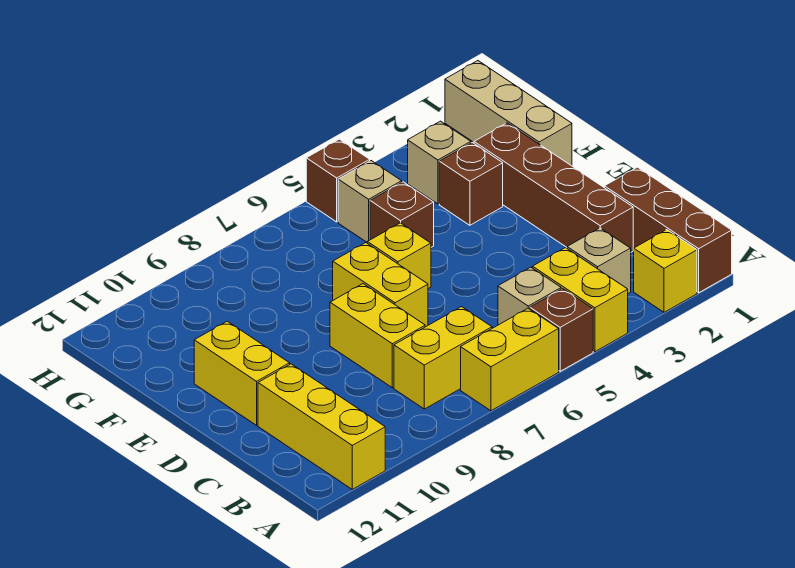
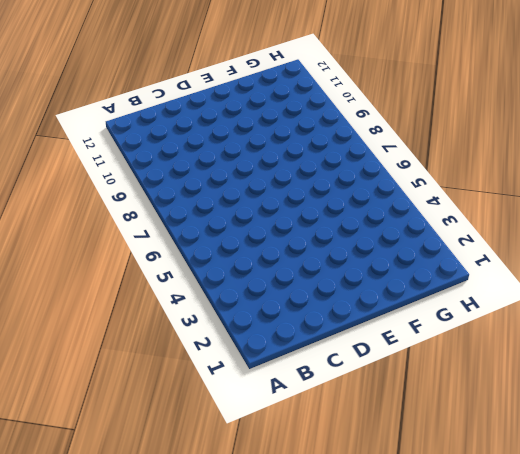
none -> brown 1x3 brick [605,167,732,293]
none -> yellow 1x1 brick [633,230,697,312]
none -> yellow 1x2 brick [533,248,628,352]

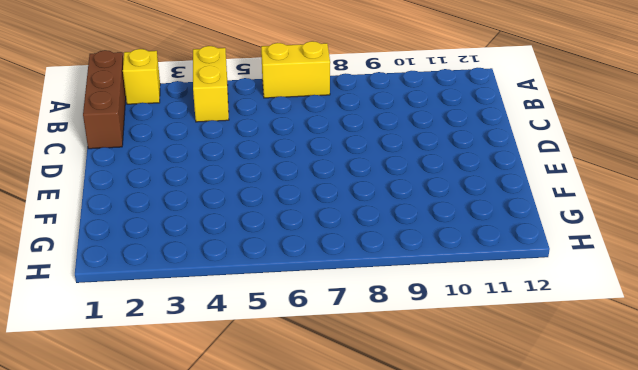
none -> brown 1x1 brick [530,289,593,371]
none -> yellow 1x3 brick [258,364,385,489]
none -> tan 1x1 brick [567,228,631,293]

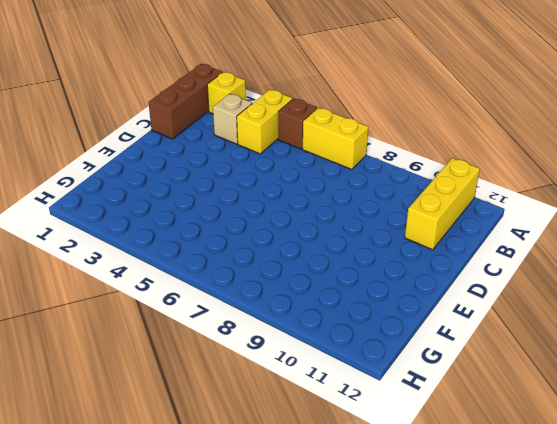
none -> tan 1x1 brick [498,267,561,325]
none -> yellow 1x2 brick [394,307,492,409]
none -> brown 1x4 brick [474,123,633,252]

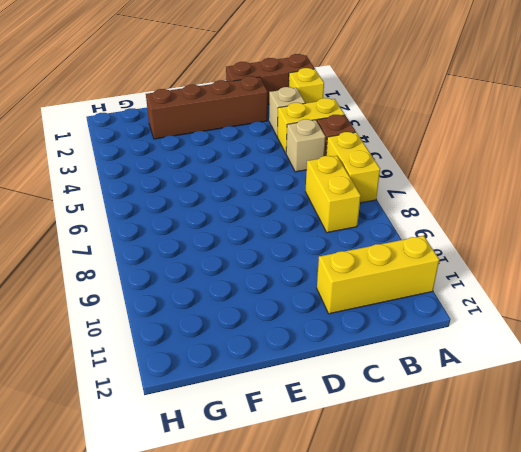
none -> yellow 1x2 brick [330,284,425,388]
none -> yellow 1x2 brick [333,243,428,327]
none -> yellow 1x2 brick [194,321,290,425]

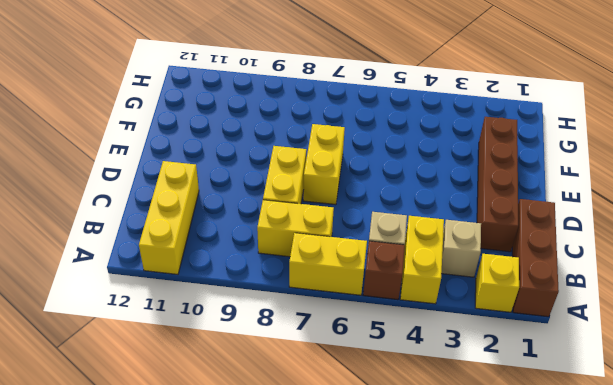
none -> yellow 1x2 brick [194,321,290,425]
none -> yellow 1x1 brick [367,223,431,289]
none -> tan 1x3 brick [445,61,572,166]

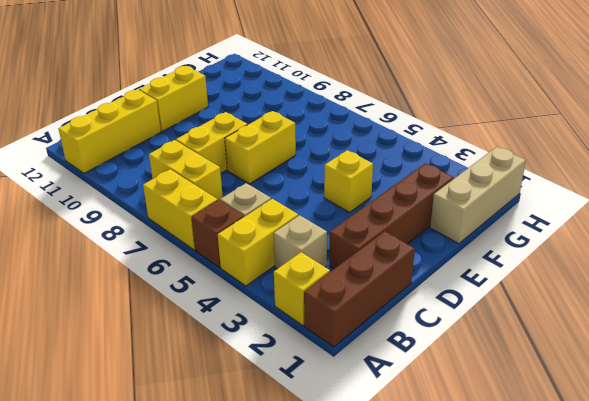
yellow 1x1 brick [324,150,373,212] -> yellow 1x1 brick moved to [367,223,431,289]
none -> brown 1x1 brick [439,143,503,225]
none -> brown 1x1 brick [370,182,434,247]
none -> tan 1x1 brick [408,121,471,204]

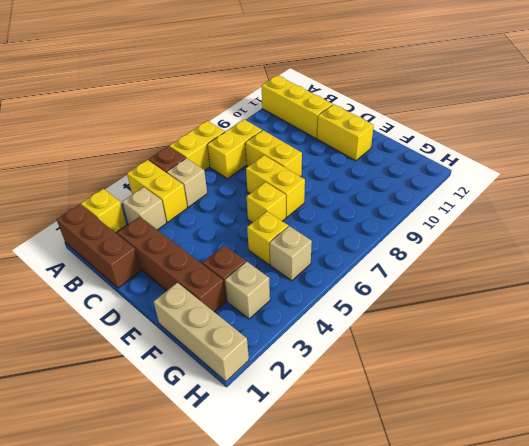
yellow 1x1 brick [247,212,288,265] -> brown 1x1 brick [370,182,434,247]
none -> brown 1x1 brick [306,139,370,222]

